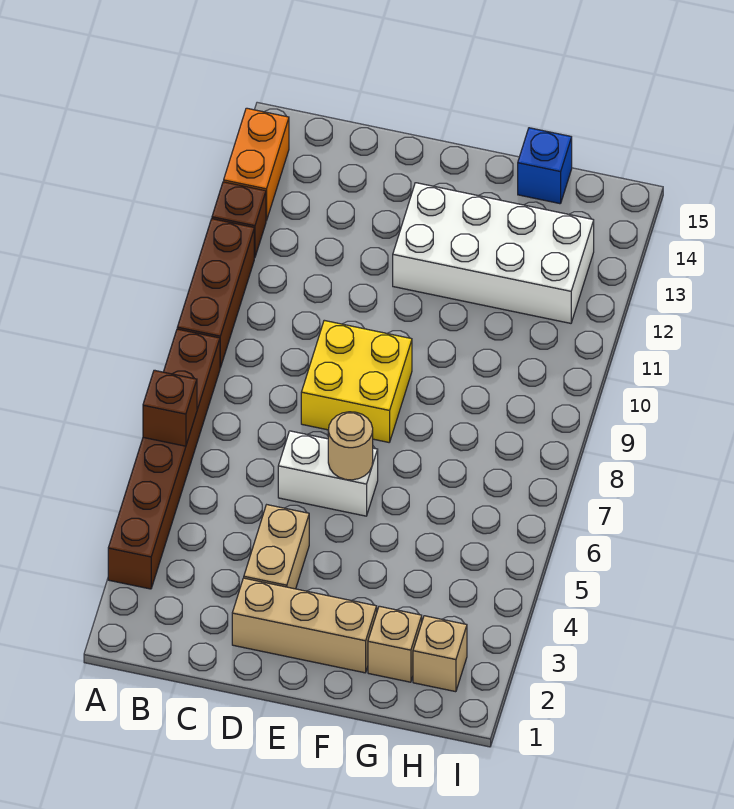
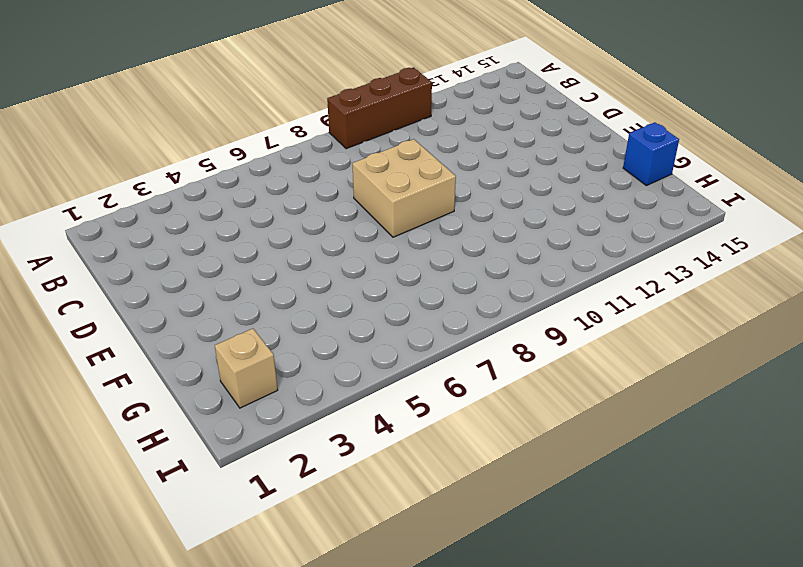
tan 2x2 brick [352,139,456,237] -> yellow 2x2 brick [301,320,412,442]
none -> brown 1x6 brick [108,329,220,589]
none -> brown 1x1 brick [212,182,266,258]
none -> orange 1x2 brick [224,108,289,221]

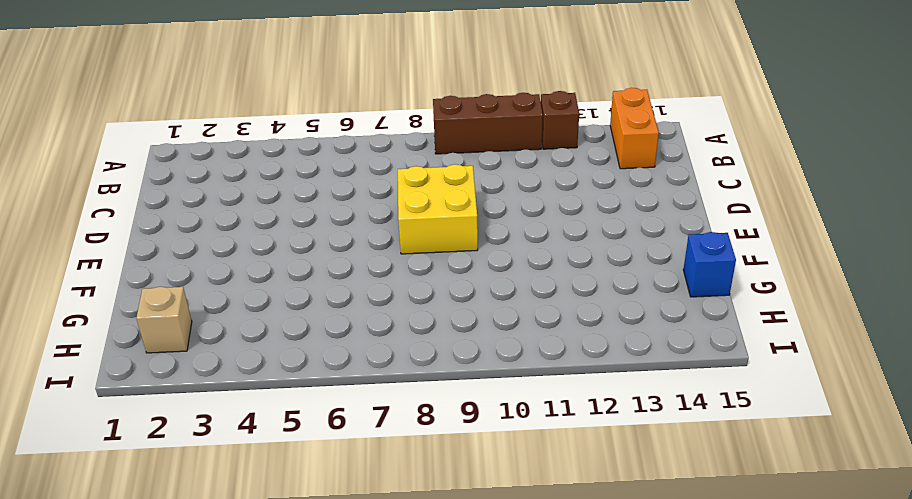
orange 1x2 brick [610,88,659,169] -> orange 1x2 brick turned to [224,108,289,221]
none -> brown 1x6 brick [108,329,220,589]
none -> tan 1x3 brick [232,578,377,673]
none -> tan 1x2 brick [244,505,309,589]

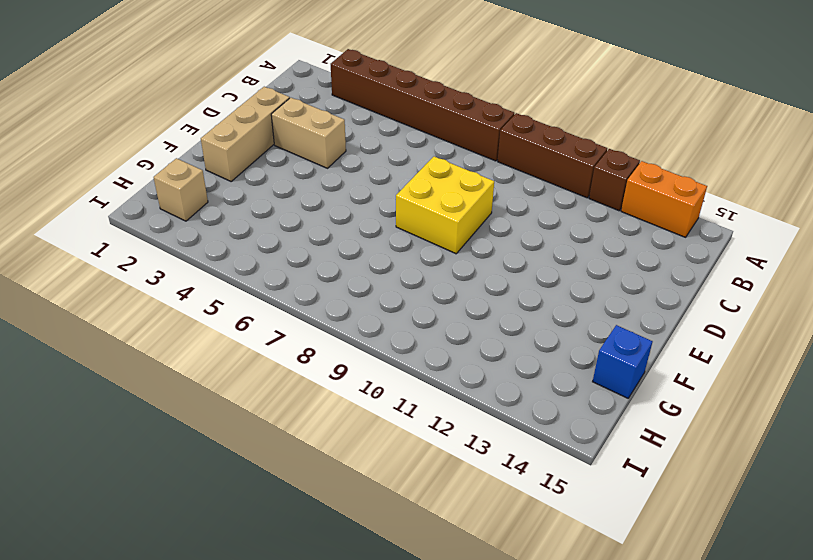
none -> white 1x2 brick [278,431,378,516]
none -> white 2x4 brick [393,183,594,323]
none -> tan 1x1 brick [368,606,422,682]

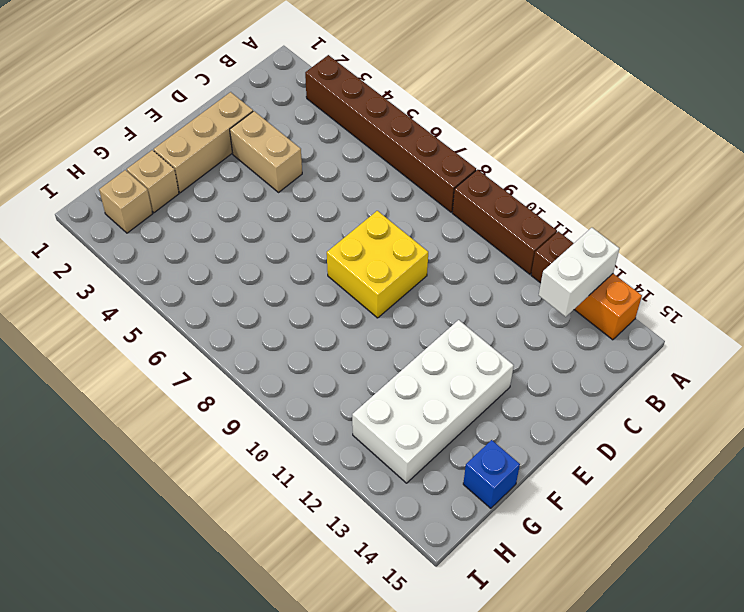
white 1x2 brick [539,228,619,317] -> white 1x2 brick moved to [278,431,378,516]
none -> brown 1x1 brick [143,370,197,446]
none -> tan 1x1 round brick [328,412,373,480]

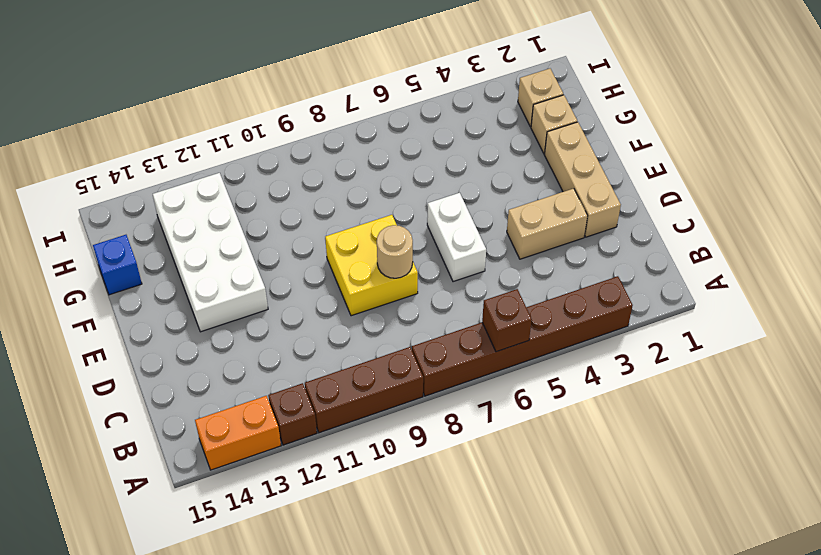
tan 1x1 round brick [377,225,413,278] -> tan 1x1 round brick moved to [328,412,373,480]

